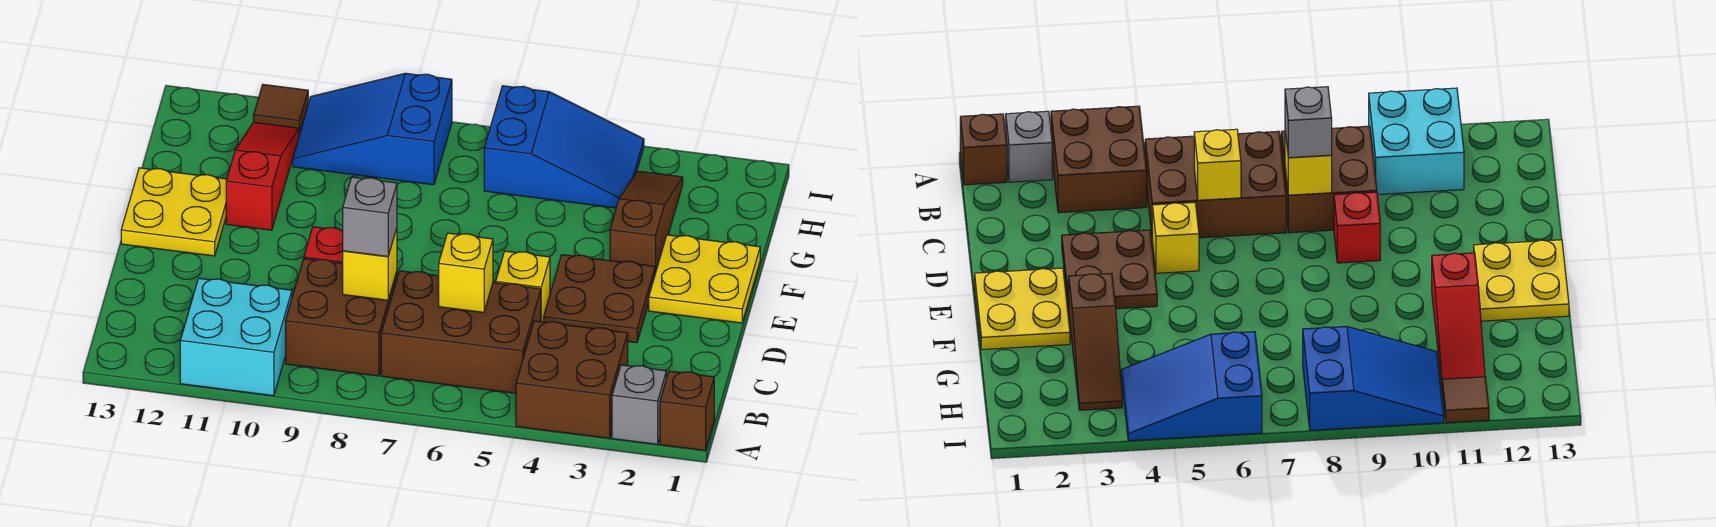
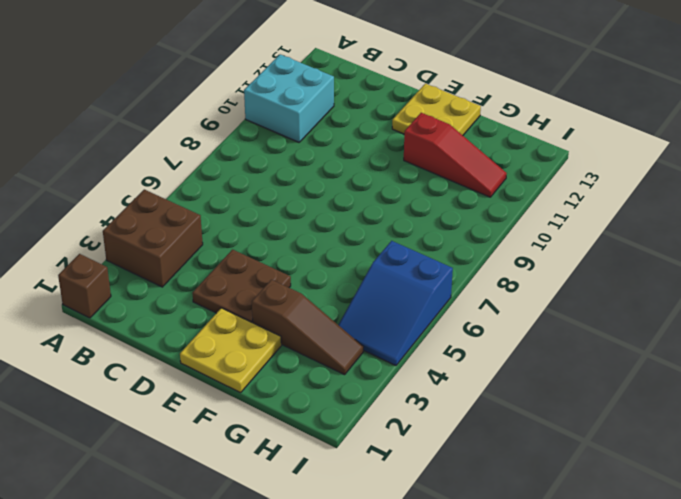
none -> grey 1x1 brick [612,365,666,444]
none -> brown 2x3 brick [381,271,541,393]
none -> brown 2x2 brick [286,259,397,376]

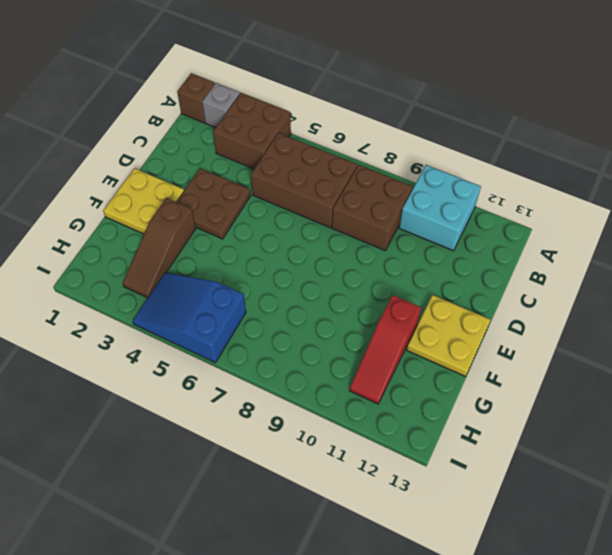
none -> yellow 1x1 brick [496,251,550,322]
none -> red 1x1 brick [304,227,343,264]
none -> blue 2x3 slope [293,73,452,185]

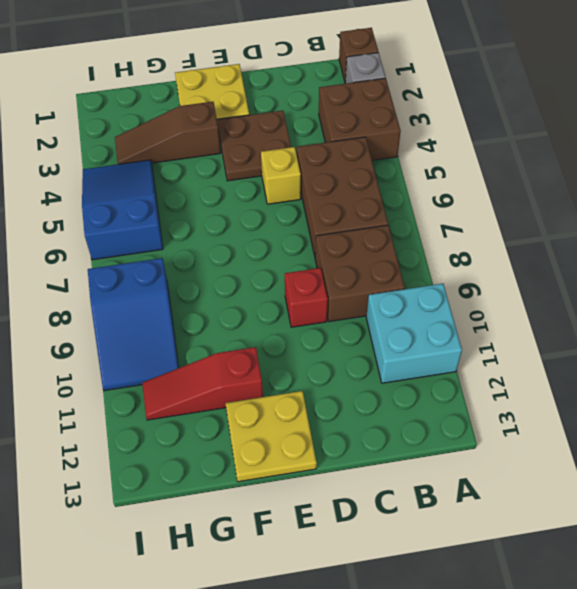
none -> brown 1x1 tile [254,85,308,134]
none -> yellow 1x1 brick [439,233,493,312]
none -> yellow 1x1 brick [343,228,397,300]

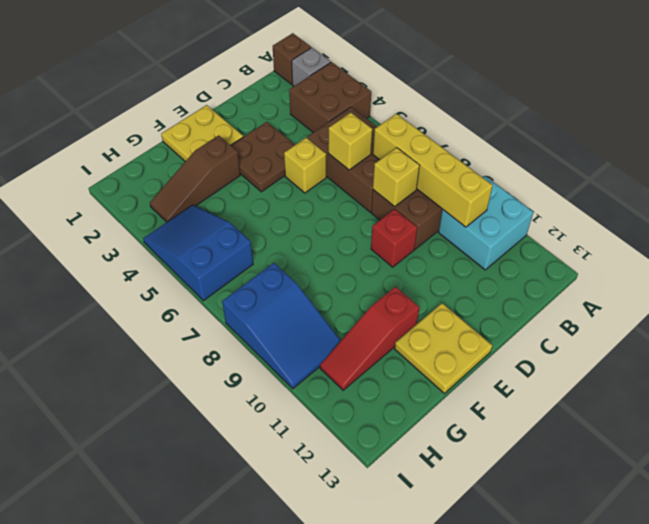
yellow 1x4 brick [373,114,493,227] -> none
none -> brown 1x1 tile [254,85,308,134]
none -> grey 1x1 brick [343,177,397,256]

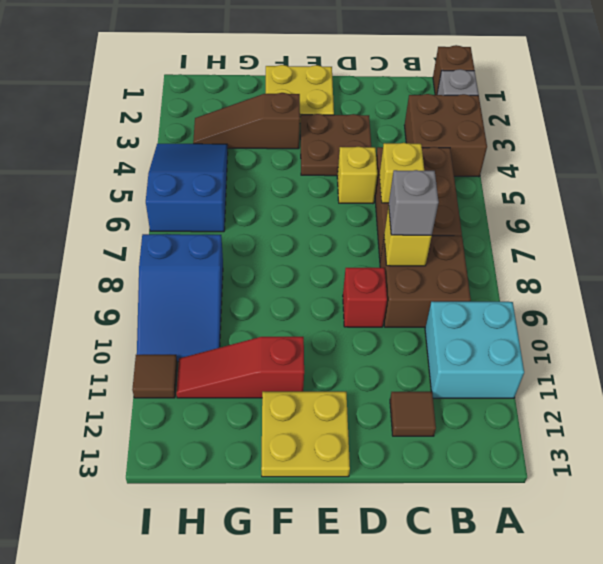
brown 1x1 tile [390,392,436,436] -> none

